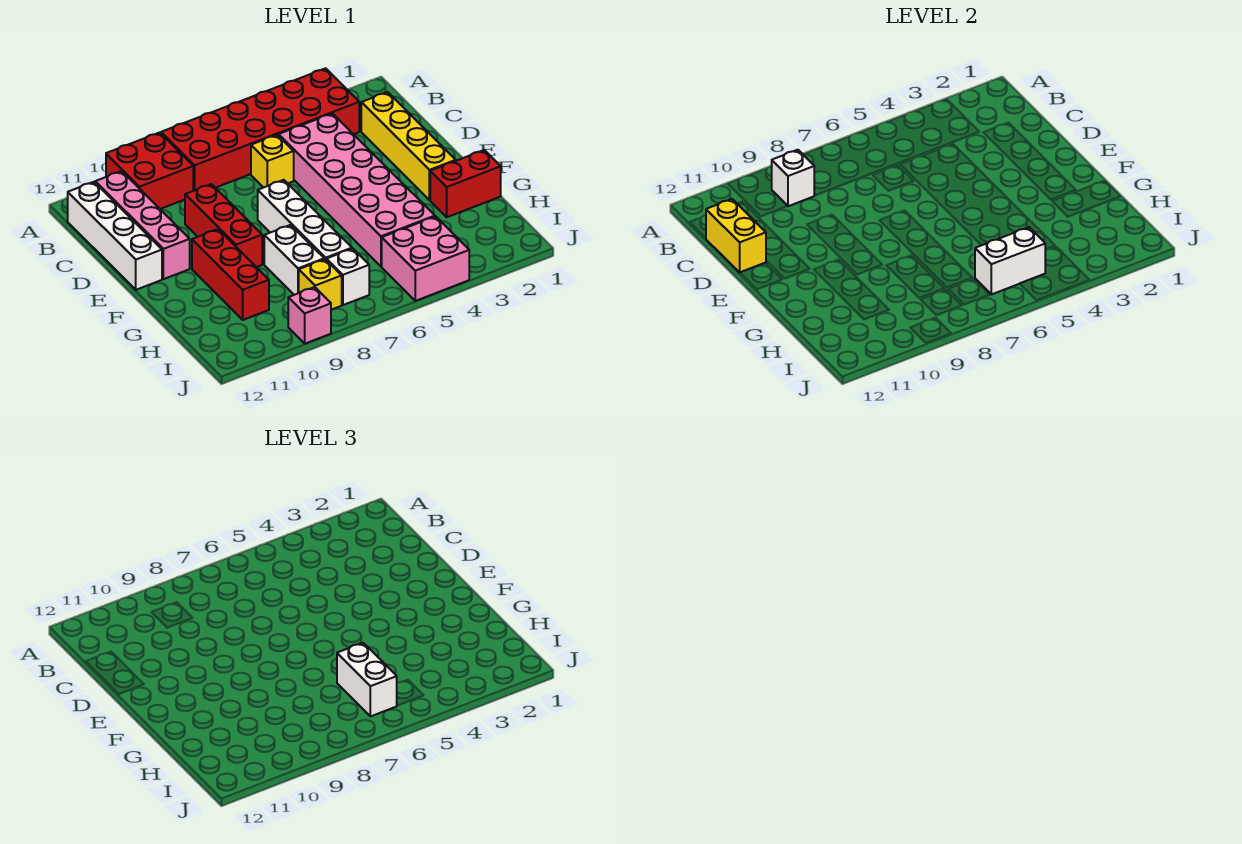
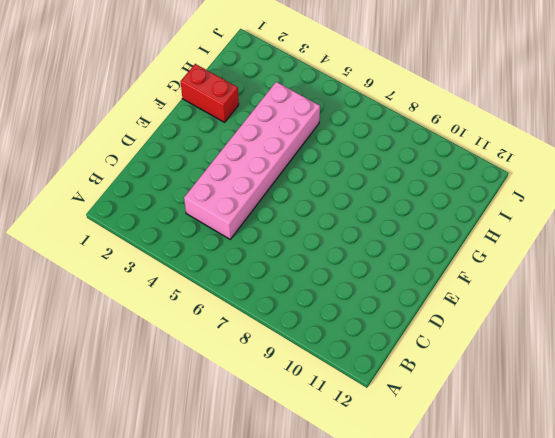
none -> red 2x6 brick [161,68,359,191]
none -> red 2x2 brick [106,133,193,209]
none -> pink 1x4 brick [95,171,190,279]

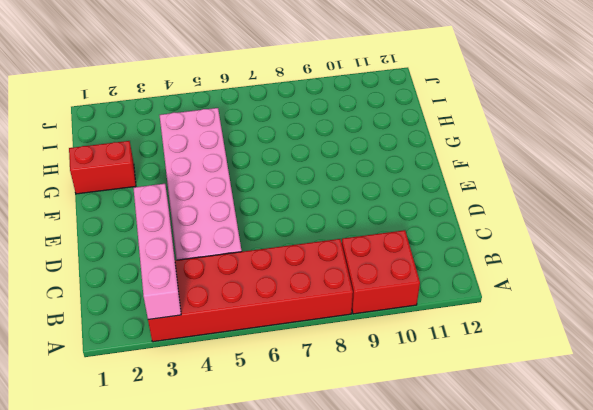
pink 1x4 brick [133,184,181,319] -> pink 1x4 brick moved to [95,171,190,279]
none -> white 1x4 brick [68,182,162,290]
none -> yellow 1x4 brick [361,92,456,200]
none -> yellow 1x1 brick [251,135,294,188]

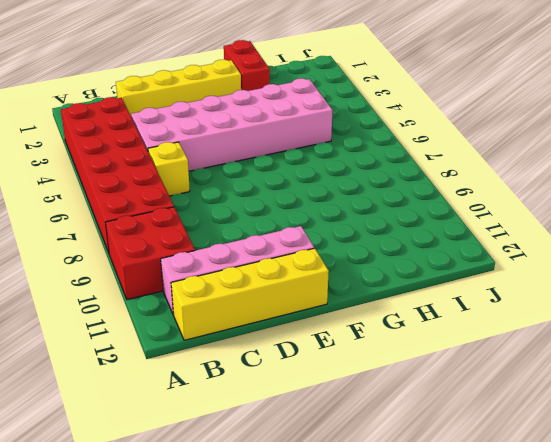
yellow 1x4 brick [171,248,329,340] -> white 1x4 brick [68,182,162,290]
none -> red 1x3 brick [185,184,262,267]
none -> white 1x4 brick [258,180,352,259]
none -> red 1x3 brick [192,229,269,320]

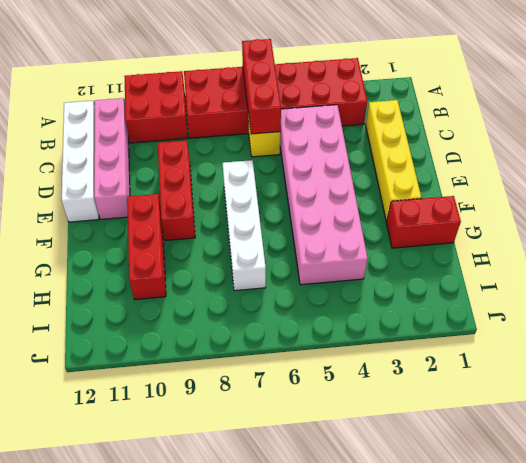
red 1x3 brick [242,39,281,134] -> none
none -> white 1x2 brick [264,225,324,295]
none -> pink 2x2 brick [382,216,469,301]
none -> white 1x1 brick [326,249,369,305]

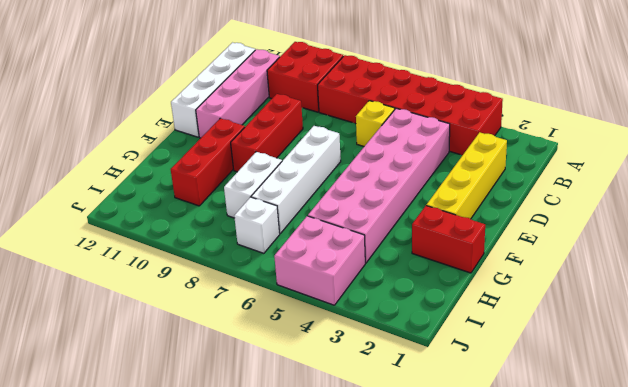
none -> yellow 1x1 brick [299,259,342,310]
none -> pink 1x1 brick [288,287,331,344]
none -> white 1x1 brick [772,150,814,206]

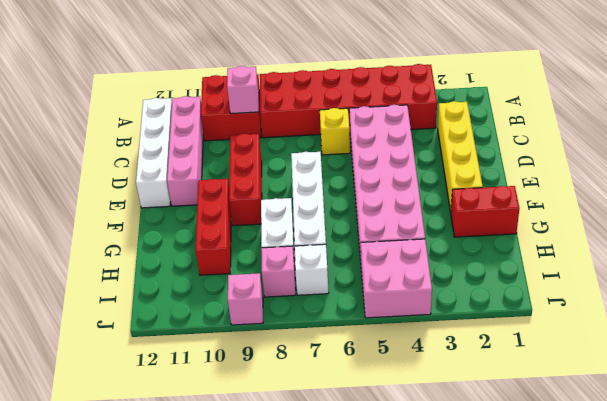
pink 1x1 brick [227,66,259,114] -> white 1x1 brick [772,150,814,206]
pink 1x1 brick [261,246,296,297] -> yellow 1x1 brick [299,259,342,310]
none -> yellow 1x2 brick [706,199,766,272]
none -> white 1x2 brick [975,227,1045,294]
none -> white 1x2 brick [337,643,397,716]

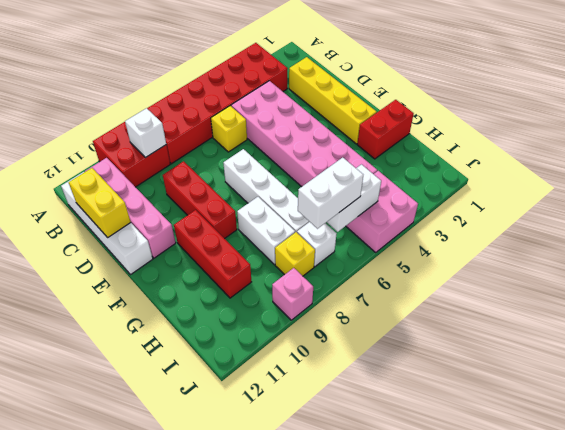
white 1x2 brick [298,158,363,229] -> white 1x2 brick turned to [337,643,397,716]

